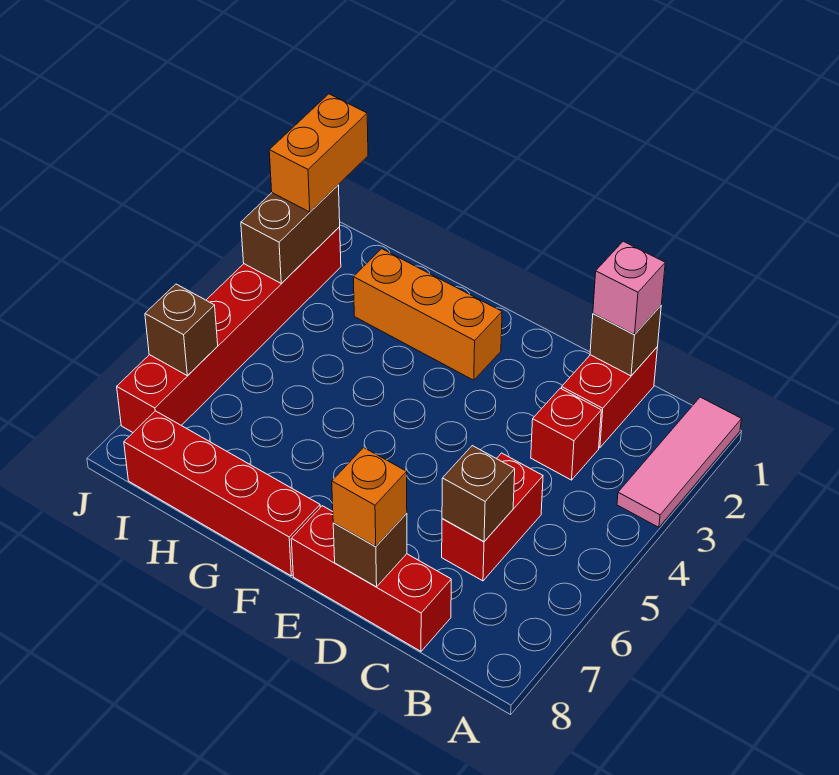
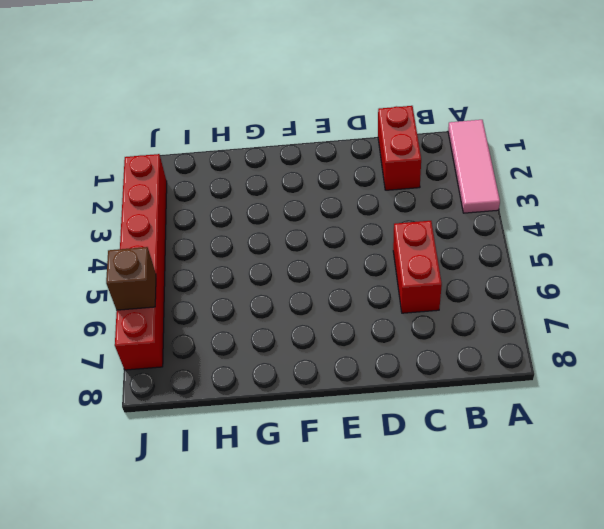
none -> red 1x1 brick [531,388,601,480]
none -> red 1x3 brick [291,506,451,651]
none -> orange 1x3 brick [353,249,502,380]

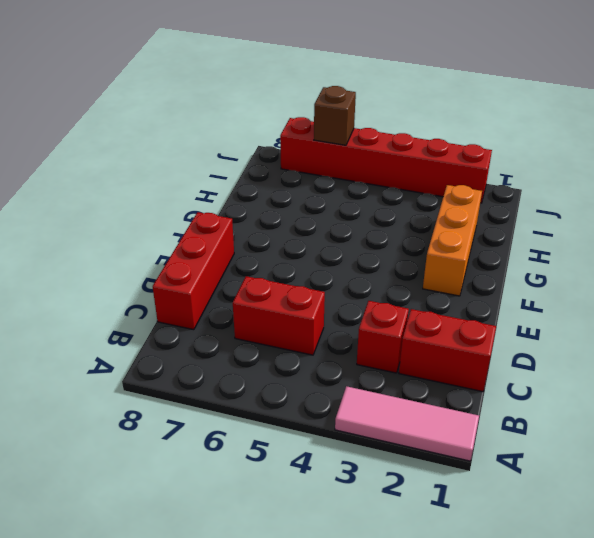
none -> red 1x4 brick [124,411,320,576]
none -> brown 1x1 brick [590,306,661,376]
none -> brown 1x1 brick [442,446,515,541]

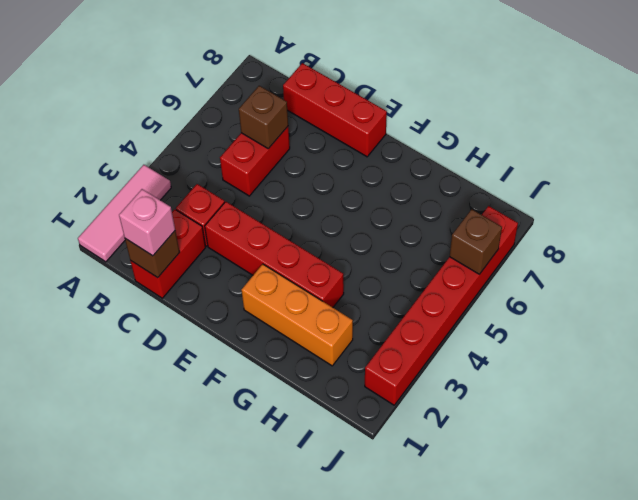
red 1x4 brick [205,202,344,307] -> red 1x4 brick moved to [124,411,320,576]
none -> brown 1x1 brick [333,513,407,587]
none -> brown 1x2 brick [241,185,340,283]
none -> orange 1x1 brick [332,448,407,547]

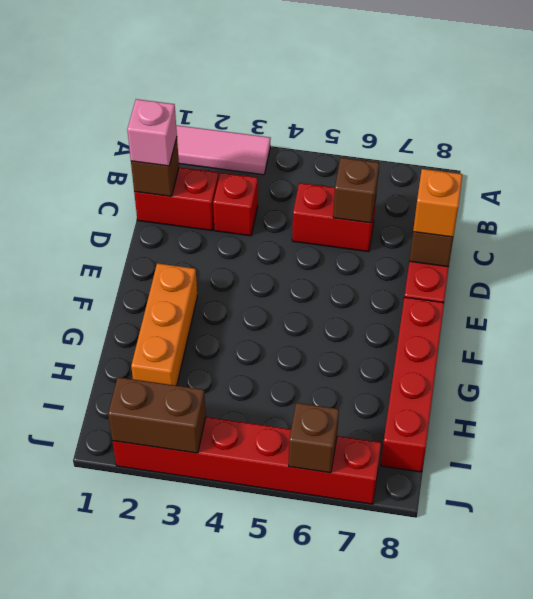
none -> orange 1x2 brick [269,94,368,212]

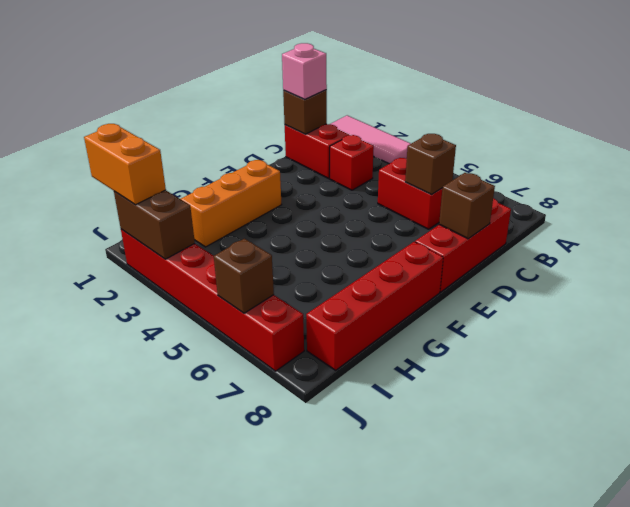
none -> orange 1x1 brick [332,448,407,547]

